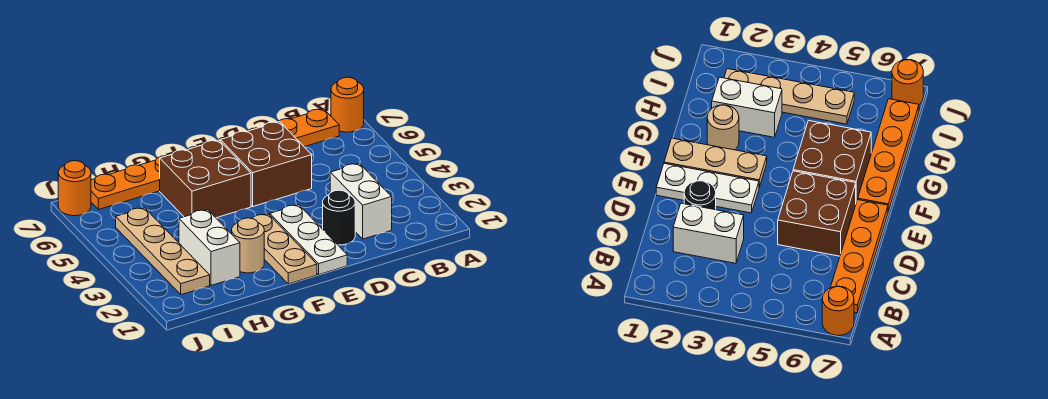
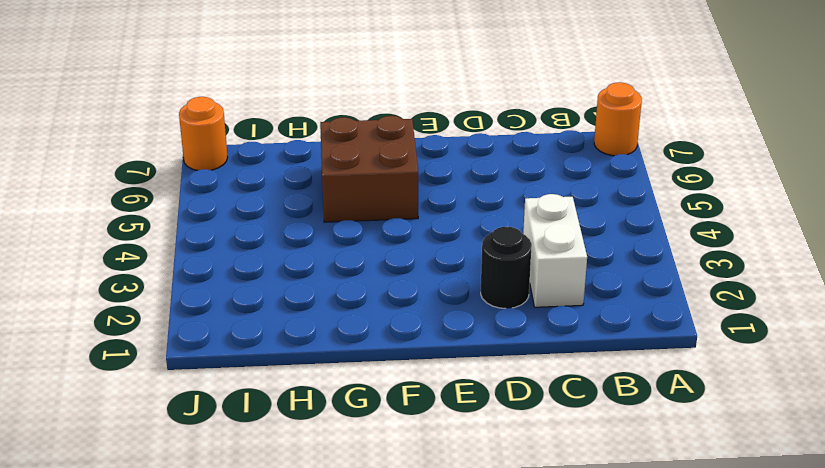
none -> orange 1x4 plate [218,109,339,147]
none -> brown 2x2 brick [220,122,312,206]
none -> white 1x3 plate [270,205,347,275]

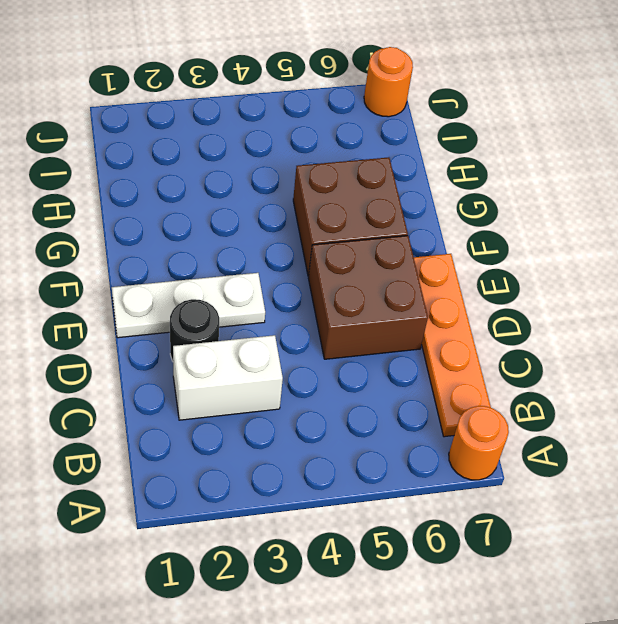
none -> tan 1x3 plate [252,214,317,284]
none -> orange 1x4 plate [91,146,197,210]
none -> tan 1x1 round brick [232,218,264,273]

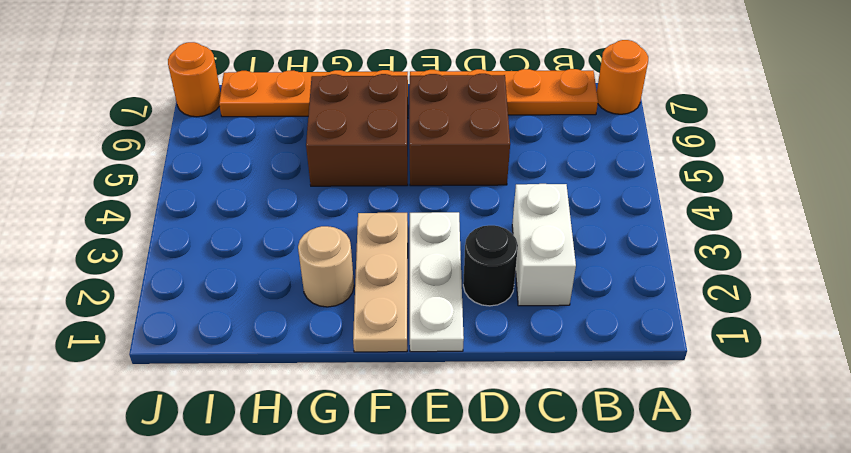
none -> white 1x2 brick [179,210,240,285]
none -> tan 1x4 plate [116,208,210,295]

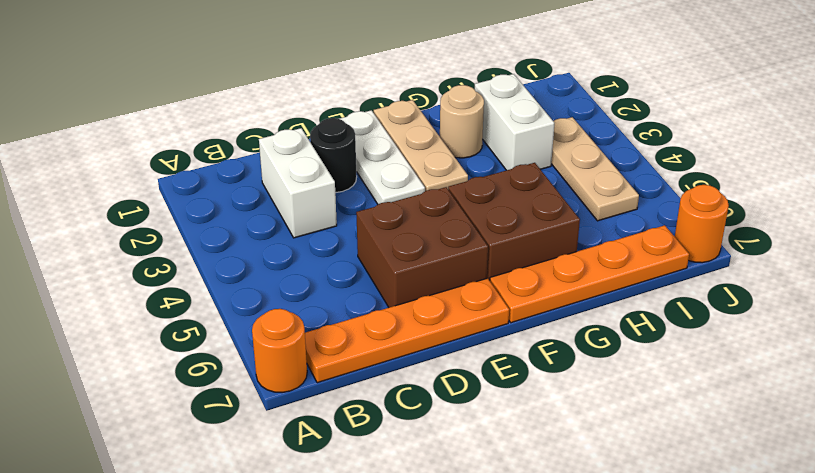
tan 1x3 plate [551,117,639,221] -> tan 1x4 plate [116,208,210,295]

